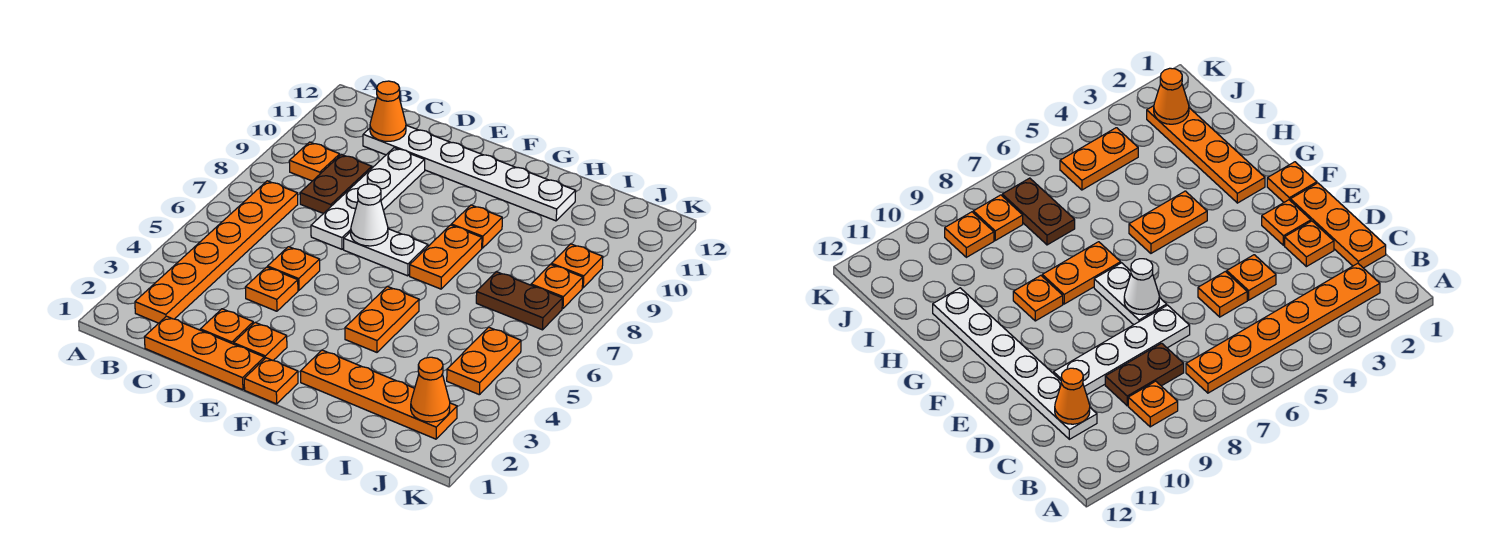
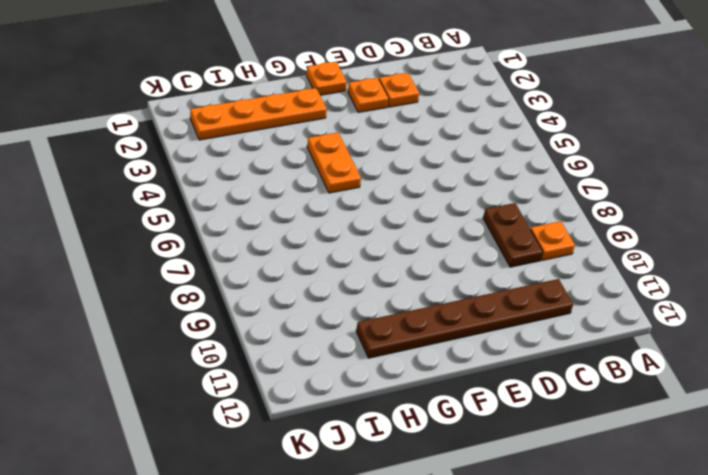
brown 1x6 plate [356,279,573,358] -> white 1x6 plate [363,125,576,221]
none -> orange 1x6 plate [135,181,298,323]
none -> orange 1x3 plate [144,316,264,390]
none -> orange 1x1 plate [245,267,298,311]

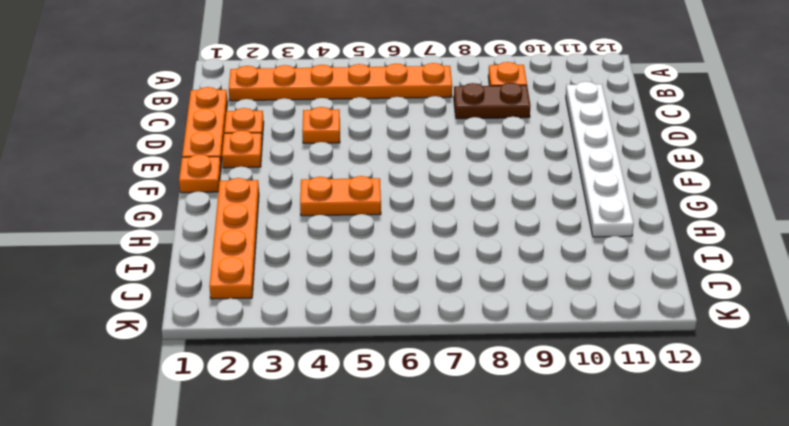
none -> orange 1x1 plate [268,247,320,290]
none -> white 1x4 plate [311,148,425,249]
none -> white 1x2 plate [344,229,428,276]

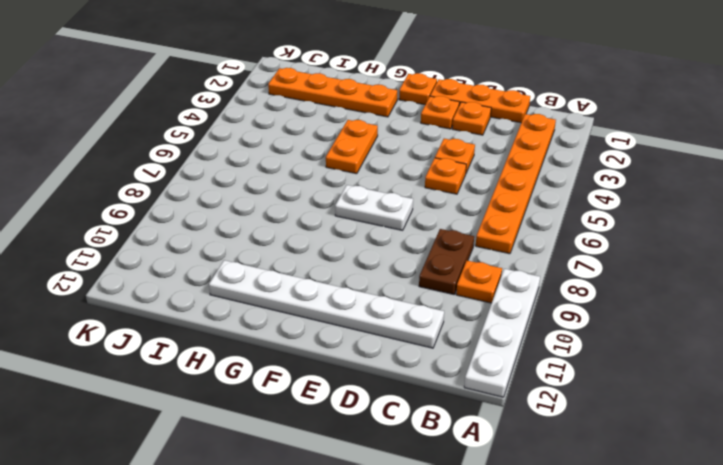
white 1x4 plate [464,269,540,397] -> white 1x4 plate moved to [311,148,425,249]
none -> orange 1x2 plate [410,225,482,289]
none -> orange 1x1 plate [451,205,502,248]
none -> brown 1x2 plate [476,272,562,330]

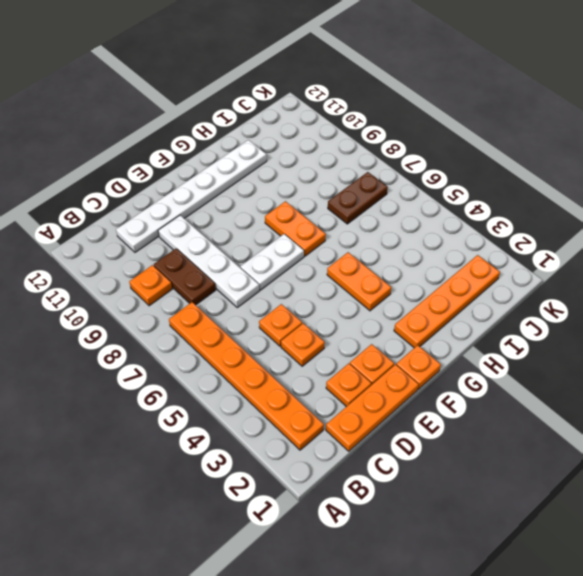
none -> orange 1x1 plate [451,205,502,248]
none -> orange 1x2 plate [447,327,521,395]
none -> orange 1x1 plate [531,264,583,309]

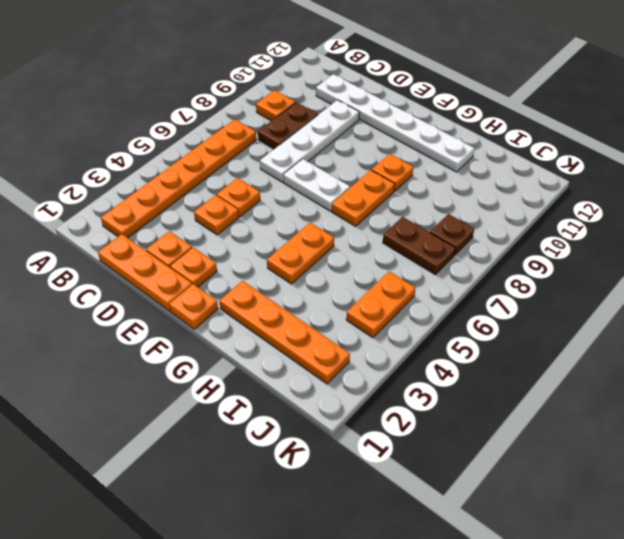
brown 1x1 plate [430,214,474,255] -> orange 1x1 plate [531,264,583,309]
none -> orange 1x1 plate [551,244,603,288]
none -> orange 1x1 cone [370,81,406,141]
none -> white 1x1 cone [351,184,388,246]

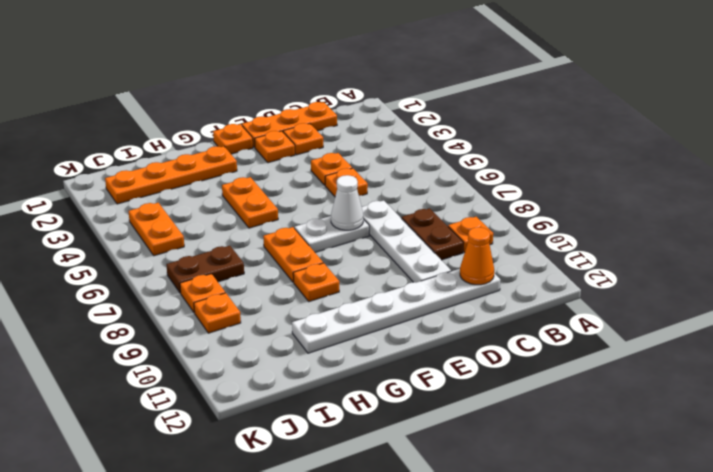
none -> orange 1x6 plate [135,181,298,323]
none -> orange 1x1 cone [411,357,450,422]

